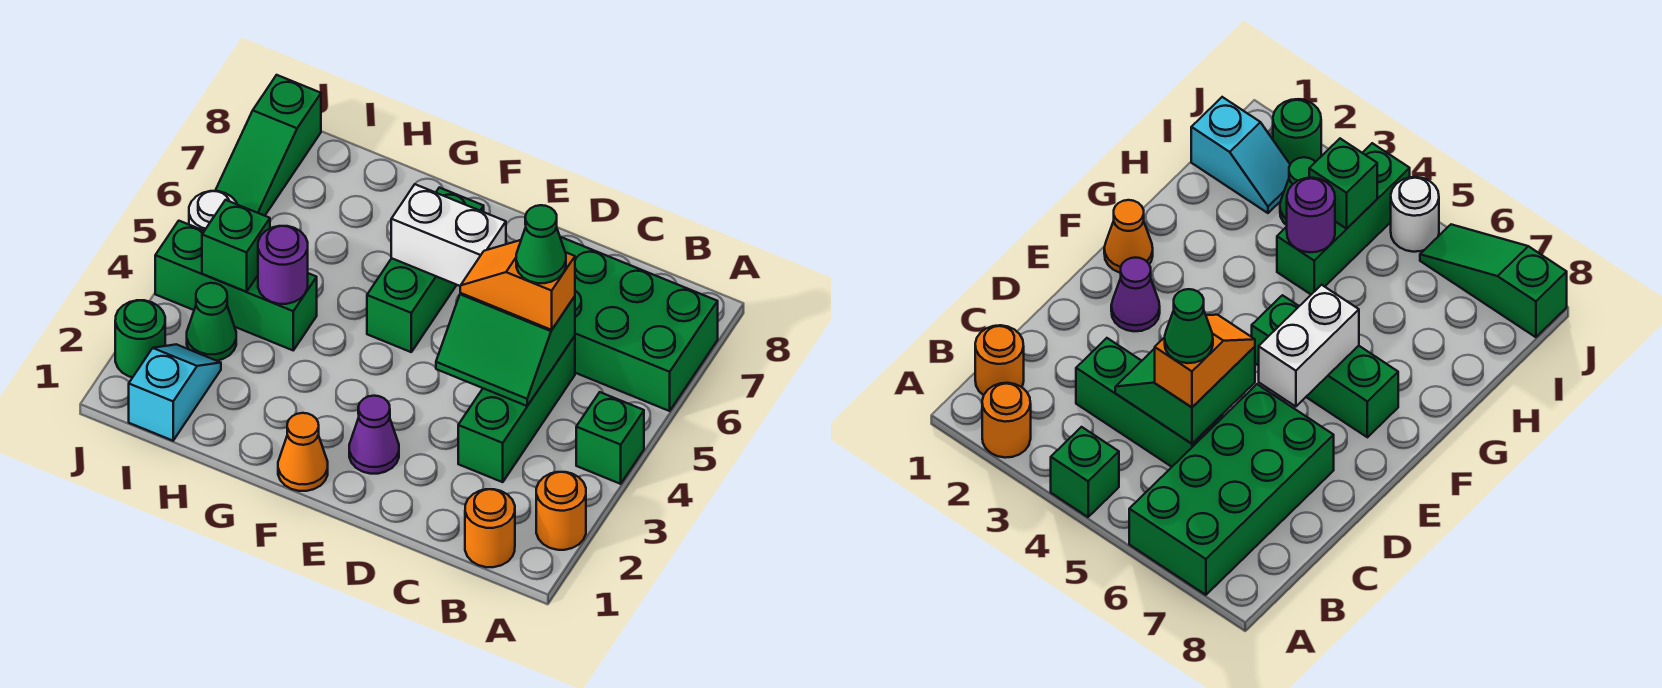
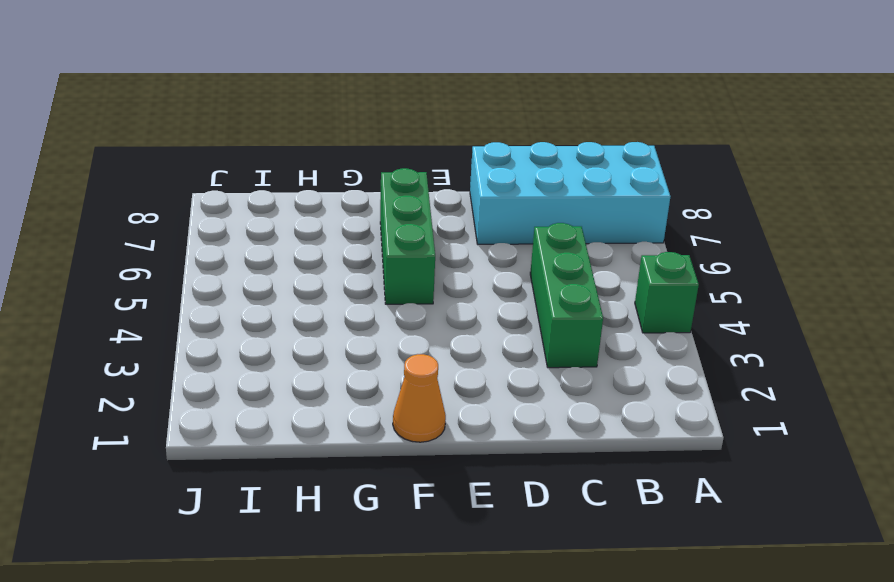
cyan 2x4 brick [470,142,671,244] -> green 2x4 brick [560,237,718,411]
none -> orange 1x1 round brick [536,472,586,550]
none -> orange 1x1 round brick [465,489,515,567]
none -> purple 1x1 cone [349,396,399,474]

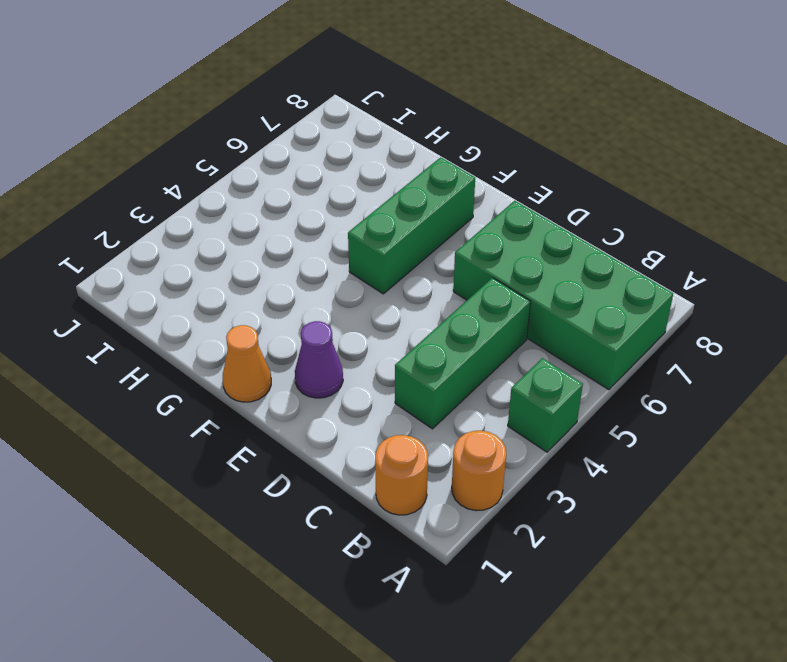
none -> green 1x3 brick [155,221,317,350]
none -> cyan 1x2 slope [129,344,221,441]
none -> green 1x1 cone [187,283,236,361]

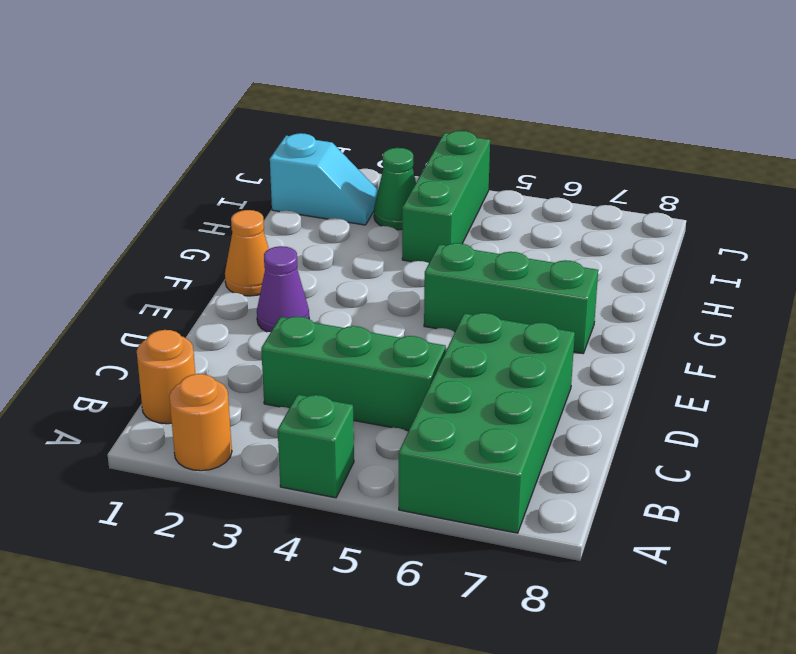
none -> green 1x1 round brick [115,300,165,377]
none -> white 1x1 round brick [189,191,237,231]
none -> green 1x3 slope [215,75,321,216]

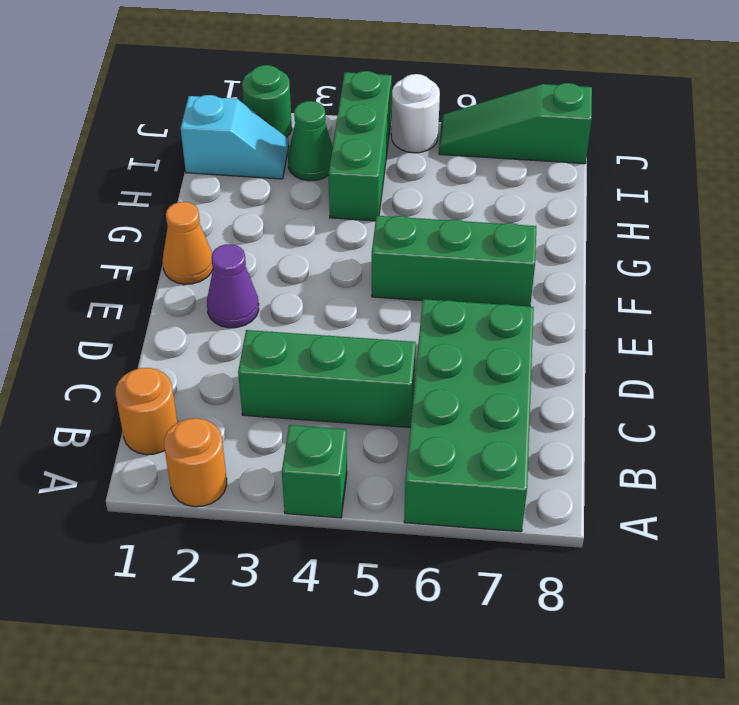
none -> green 2x2 slope [436,293,575,406]
none -> white 1x2 brick [391,184,506,286]
none -> purple 1x1 round brick [258,226,308,304]

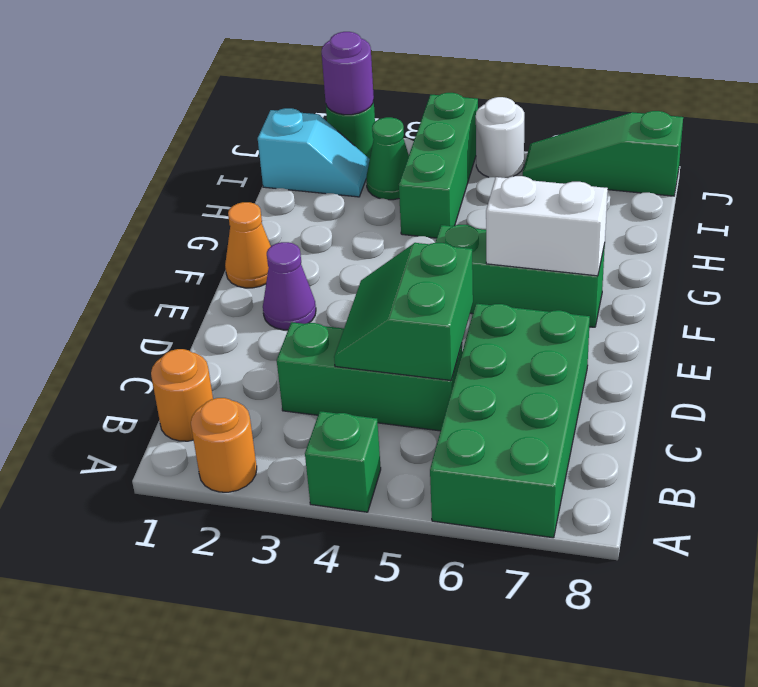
white 1x2 brick [486,176,608,276] -> white 1x2 brick turned to [391,184,506,286]
purple 1x1 round brick [321,32,374,115] -> purple 1x1 round brick moved to [258,226,308,304]
none -> green 1x1 brick [202,200,270,292]
none -> orange 1x2 slope [460,240,575,330]
none -> green 1x1 cone [516,205,566,283]

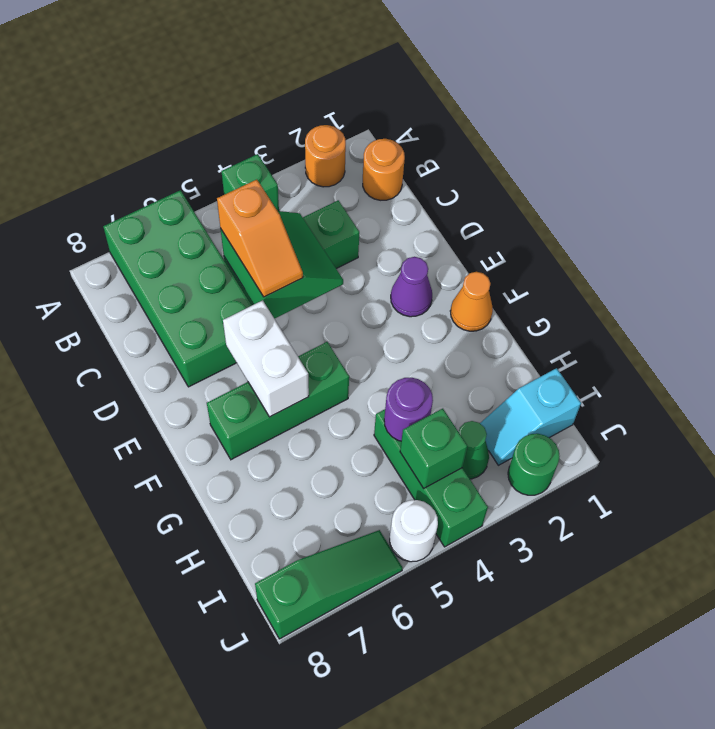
none -> green 1x1 cone [516,205,566,283]

